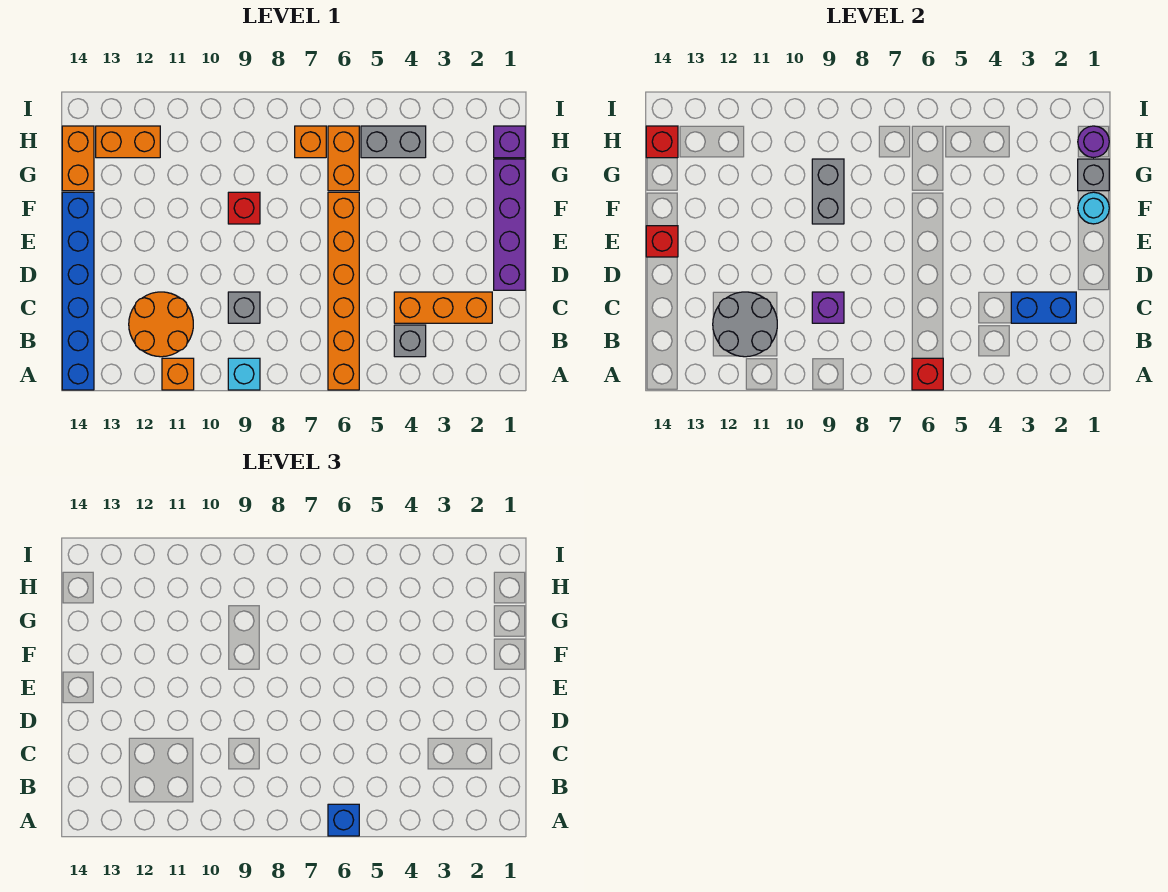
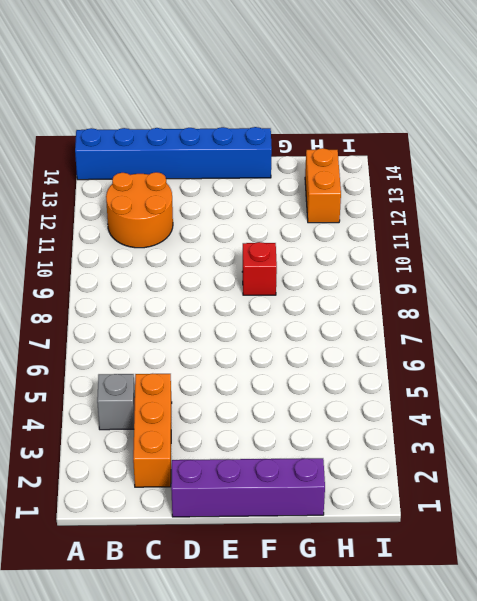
none -> orange 1x6 brick [328,192,359,390]
none -> cyan 1x1 brick [228,358,260,390]
none -> orange 1x1 brick [162,358,194,390]

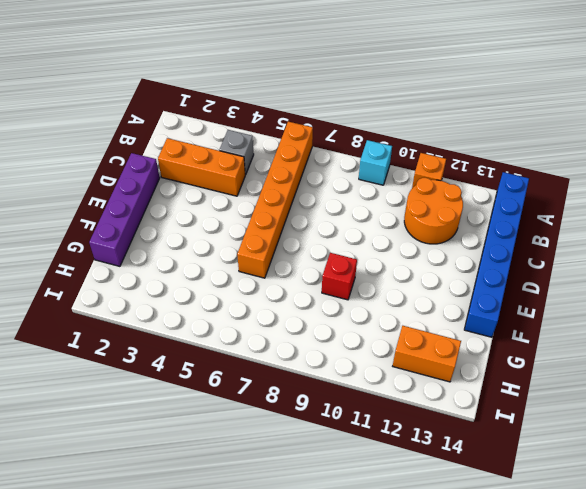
none -> grey 1x1 brick [228,292,260,323]
none -> orange 1x2 brick [328,126,359,191]
none -> orange 1x2 brick [62,126,94,191]

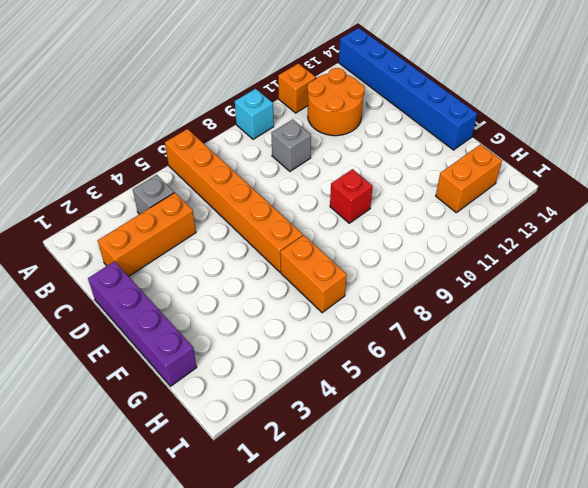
none -> orange 1x2 brick [62,126,94,191]
none -> purple 1x1 brick [494,126,525,158]
none -> grey 1x2 brick [361,126,426,158]

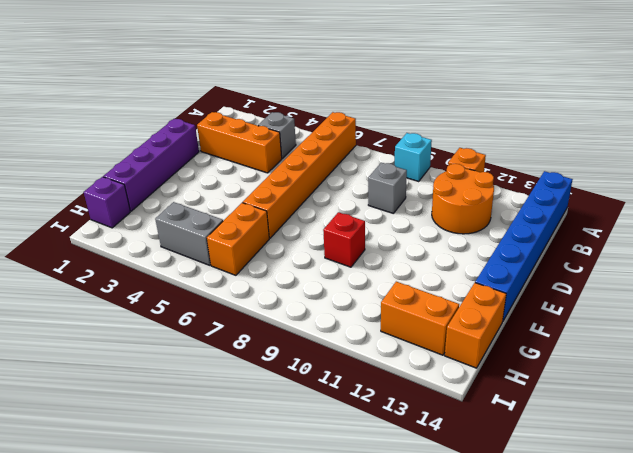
none -> orange 1x1 brick [295,126,326,158]
none -> red 1x1 brick [912,358,943,390]
none -> grey 2x2 round brick [713,292,777,357]

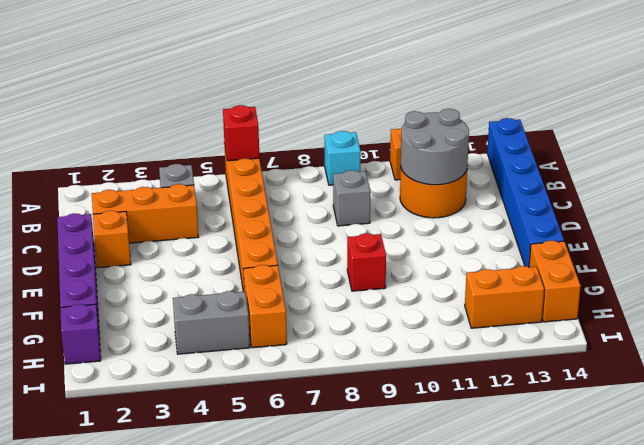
orange 1x1 brick [93,211,131,268] -> orange 1x1 brick moved to [295,126,326,158]
none -> blue 1x2 brick [1011,292,1076,323]
none -> purple 1x1 brick [812,292,844,323]
none -> red 1x1 brick [646,226,678,257]

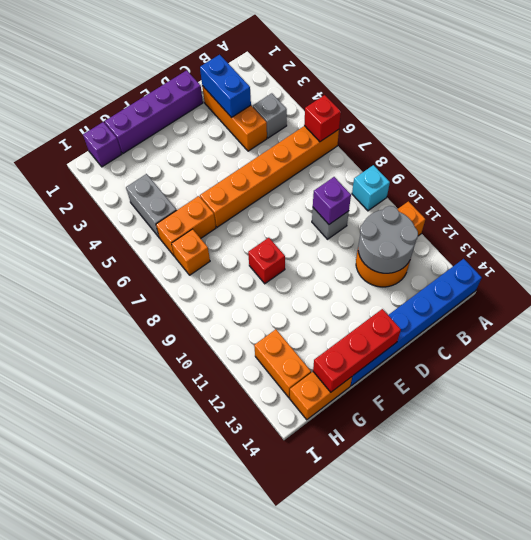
red 1x3 brick [313,309,401,392] -> red 1x1 brick [646,226,678,257]
none -> cyan 1x1 round brick [1078,192,1109,224]
none -> grey 1x2 brick [812,159,844,224]
none -> grey 1x1 brick [1078,159,1109,191]

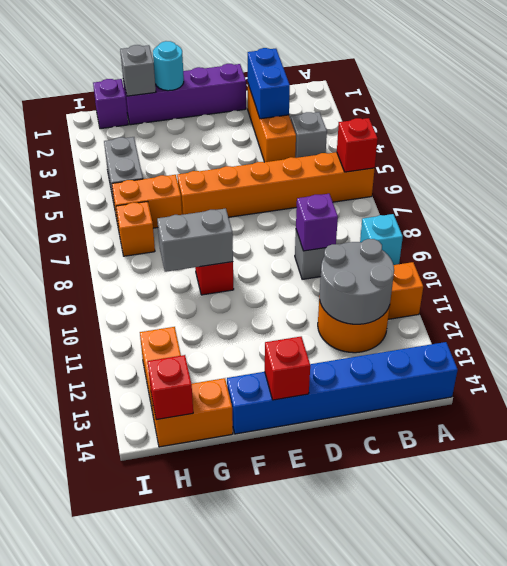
none -> purple 1x1 round brick [1078,126,1109,158]
none -> blue 1x1 brick [328,804,359,836]

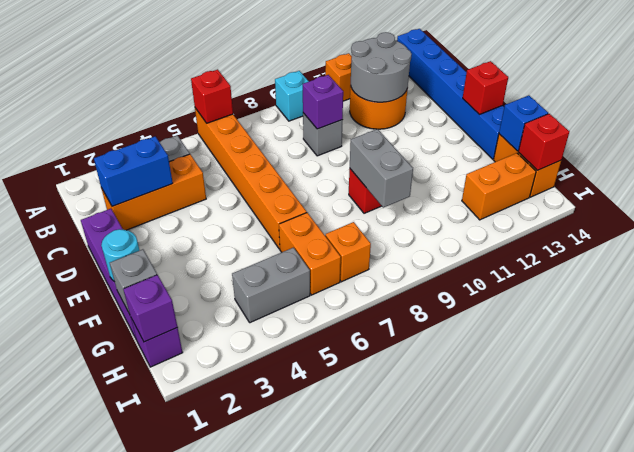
blue 1x1 brick [499,95,548,151] -> blue 1x1 brick moved to [328,804,359,836]
purple 1x1 brick [123,275,177,342] -> purple 1x1 round brick [1078,126,1109,158]

